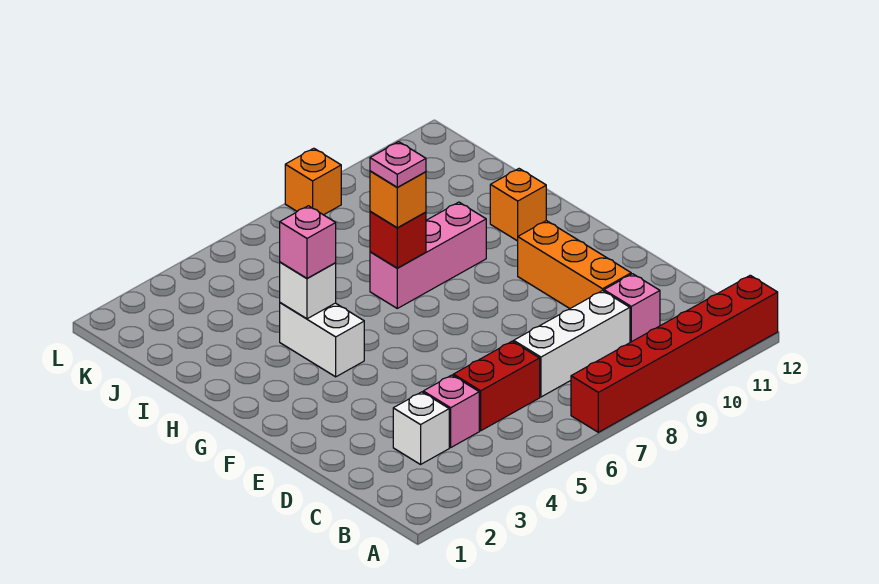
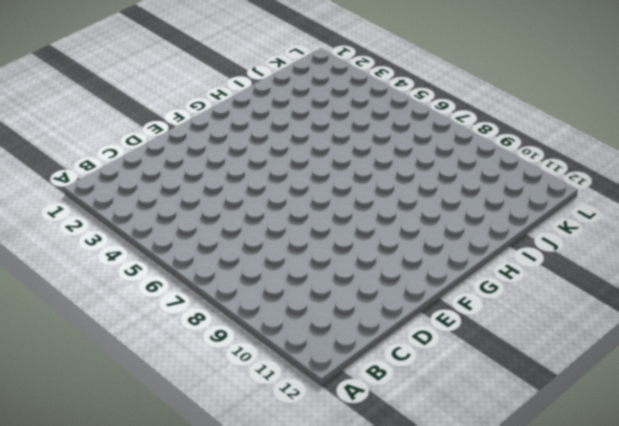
none -> red 1x6 brick [571,275,778,432]
none -> white 1x1 brick [393,392,449,464]
none -> pink 1x1 brick [423,375,479,448]

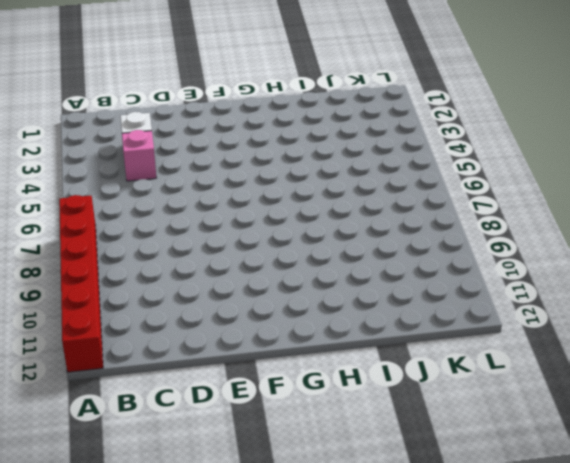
none -> red 1x2 brick [453,341,540,431]
none -> white 1x3 brick [514,291,630,397]
none -> pink 1x1 brick [604,274,660,342]

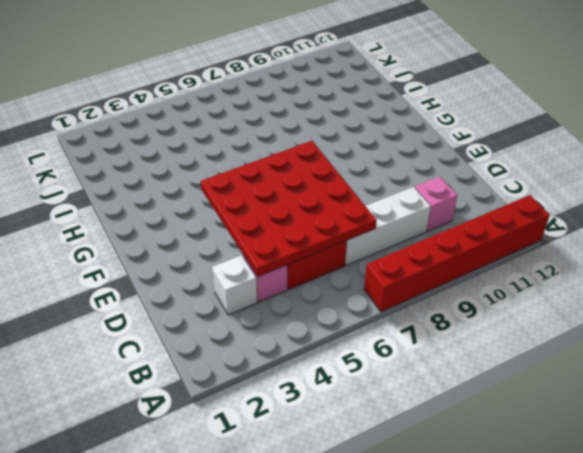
red 4x4 plate [201,141,376,277] -> none
none -> orange 1x3 brick [518,221,631,308]
none -> white 1x2 brick [280,303,364,377]
none -> pink 1x3 brick [370,202,486,308]

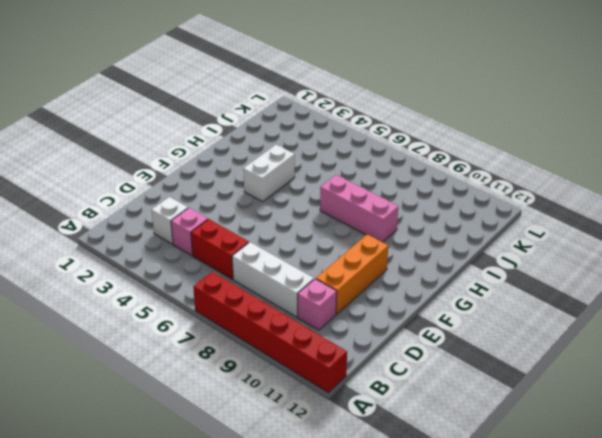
none -> orange 1x1 brick [490,169,546,241]
none -> orange 1x1 brick [285,148,341,215]
none -> white 1x1 brick [280,262,336,319]

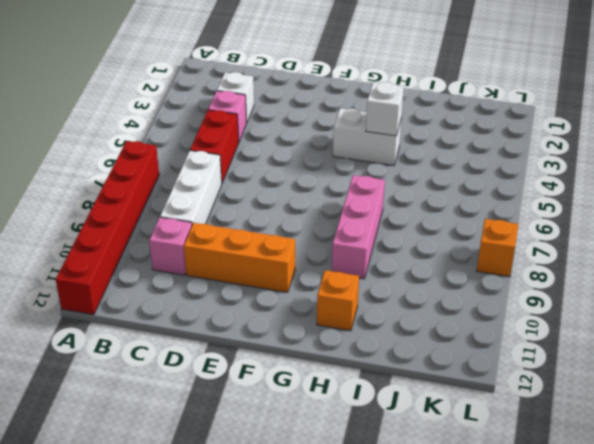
none -> red 1x1 brick [370,211,426,268]
none -> pink 1x1 brick [280,206,336,278]
none -> orange 1x1 brick [370,171,426,228]

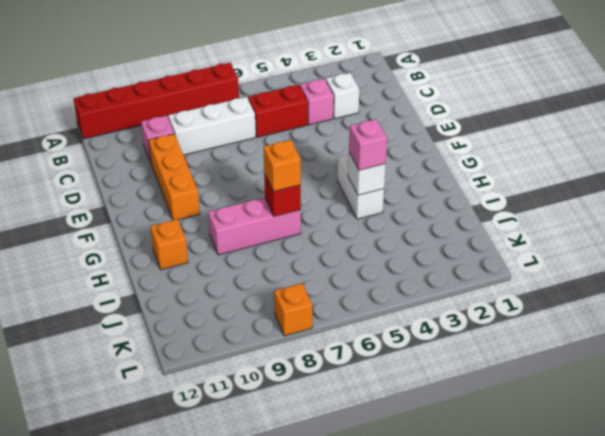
none -> pink 1x1 plate [370,142,426,187]

